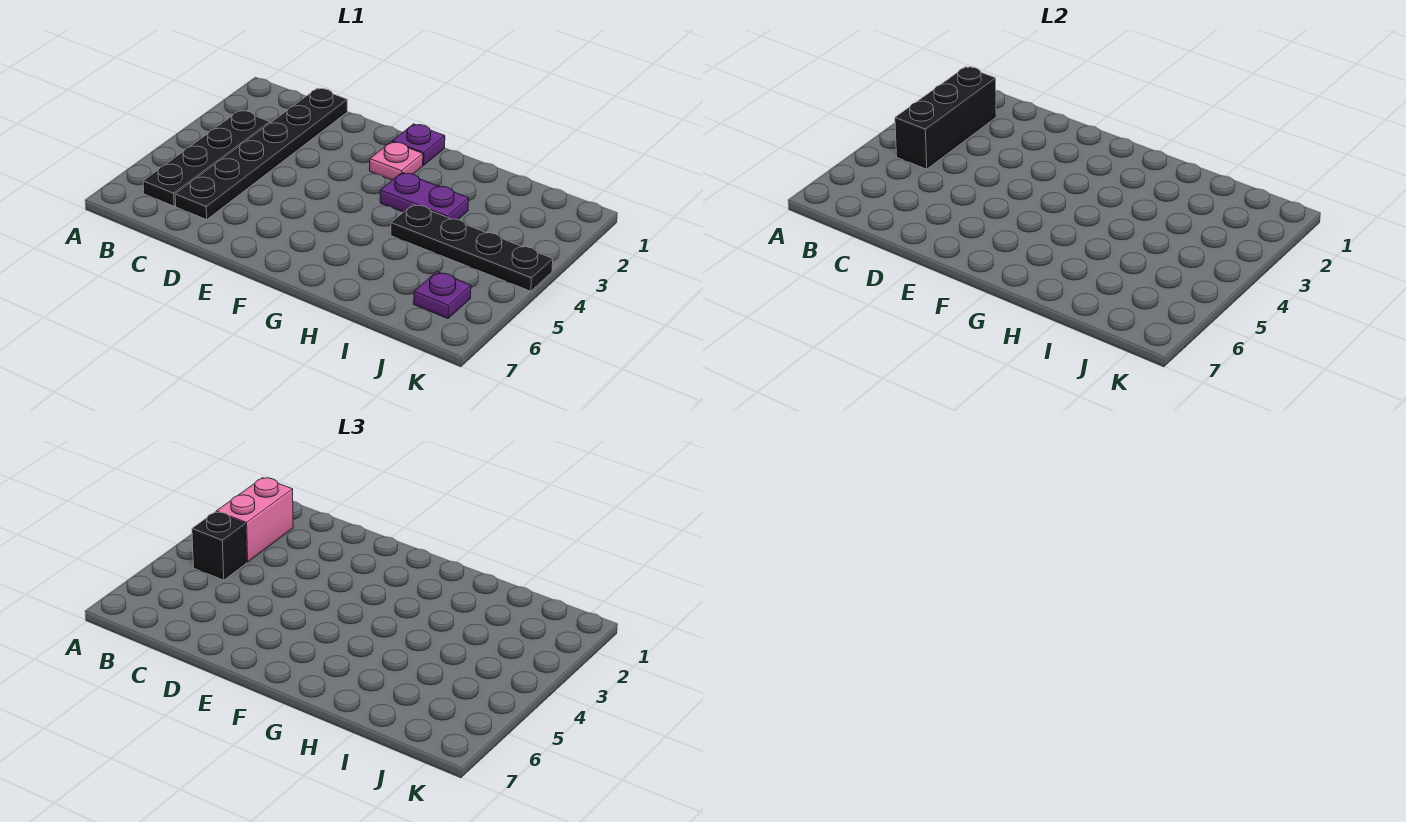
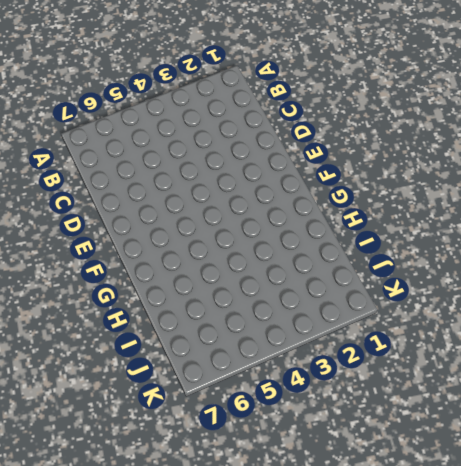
none -> black 1x4 plate [143,110,270,206]
none -> black 1x6 plate [175,88,347,220]

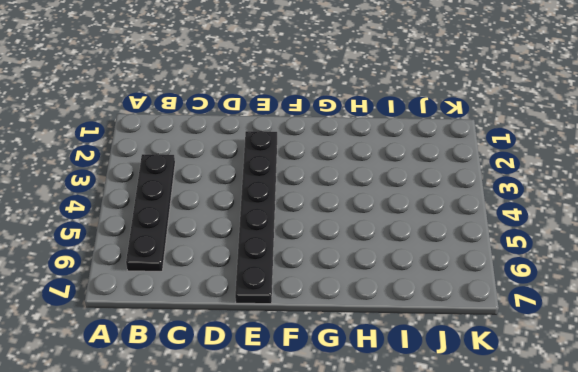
black 1x6 plate [235,131,277,304] -> black 1x6 plate moved to [175,88,347,220]
none -> purple 1x1 plate [392,124,445,165]
none -> pink 1x1 plate [370,142,423,180]

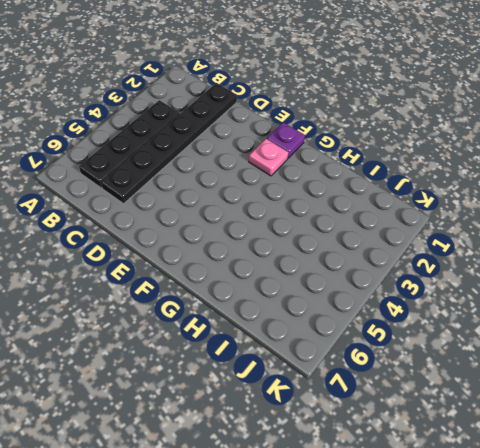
none -> purple 1x2 plate [380,172,469,220]
none -> black 1x4 plate [391,204,553,291]

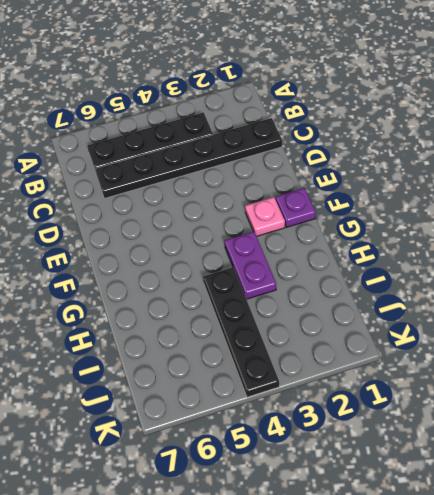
none -> purple 1x1 plate [414,272,471,319]
none -> black 1x3 brick [895,67,996,169]

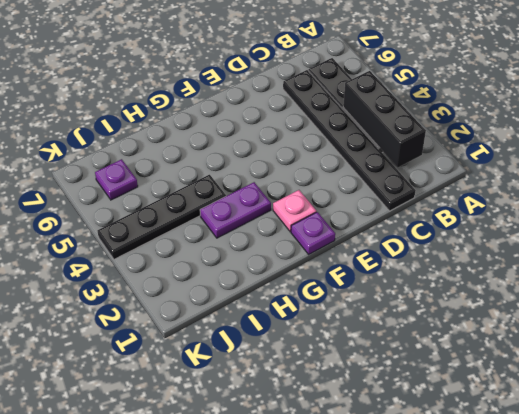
none -> pink 1x2 brick [216,478,293,562]
none -> black 1x1 brick [192,512,247,580]

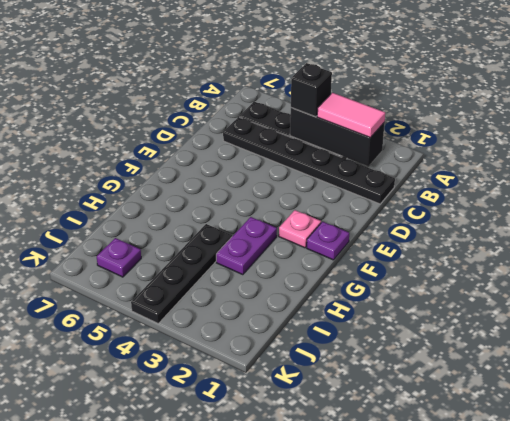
pink 1x2 tile [317,93,385,137] -> pink 1x2 brick [216,478,293,562]

